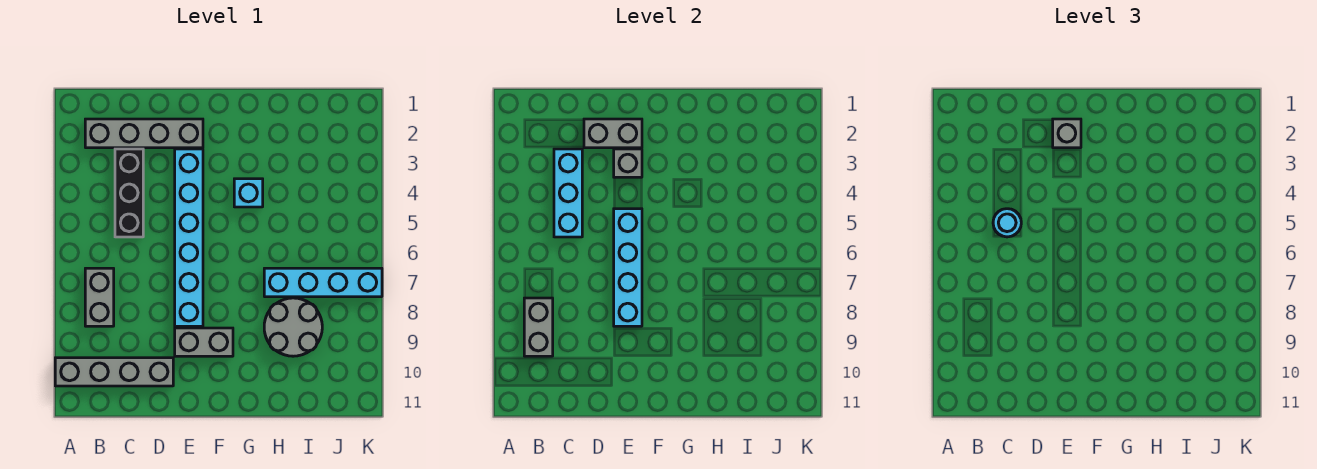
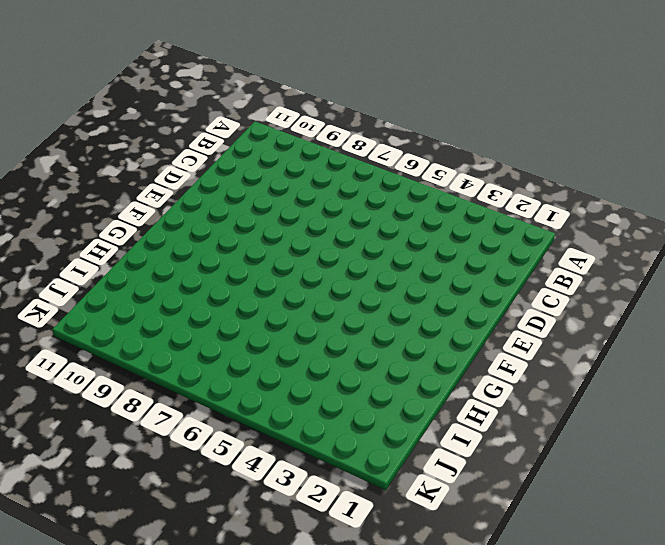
none -> grey 1x4 brick [55,358,173,386]
none -> grey 1x4 brick [85,119,203,148]
none -> grey 1x2 brick [85,268,114,326]

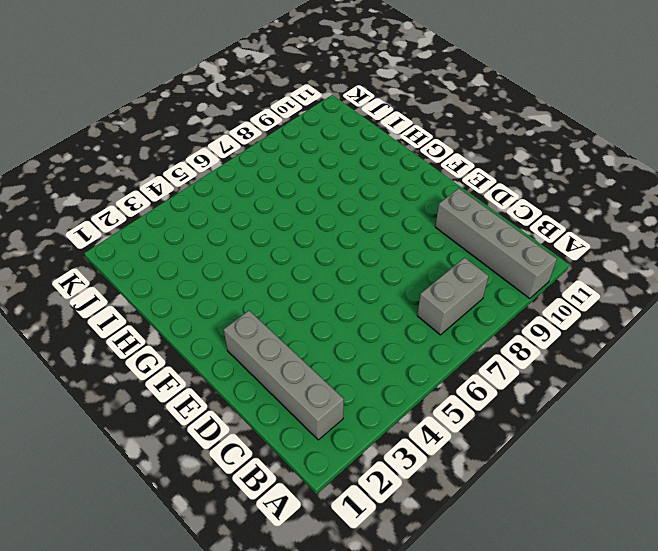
none -> black 1x3 brick [115,149,143,237]
none -> cyan 1x6 brick [175,149,203,326]
none -> grey 1x2 brick [175,328,233,356]

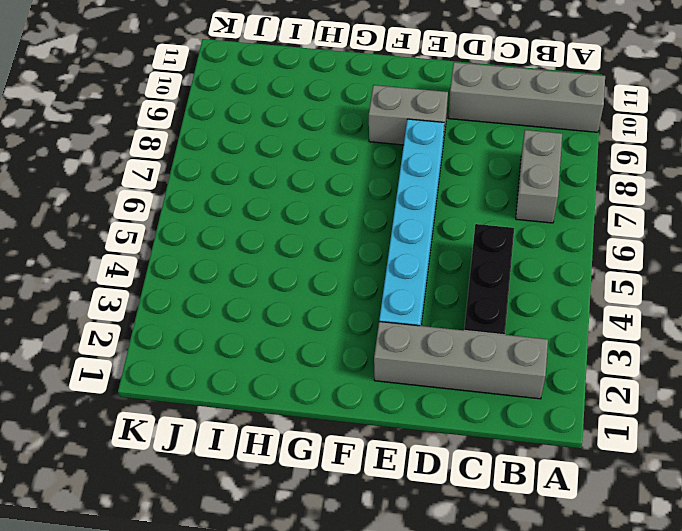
none -> cyan 1x1 brick [234,179,263,207]
none -> cyan 1x4 brick [264,268,382,297]
none -> grey 2x2 round brick [264,298,322,356]

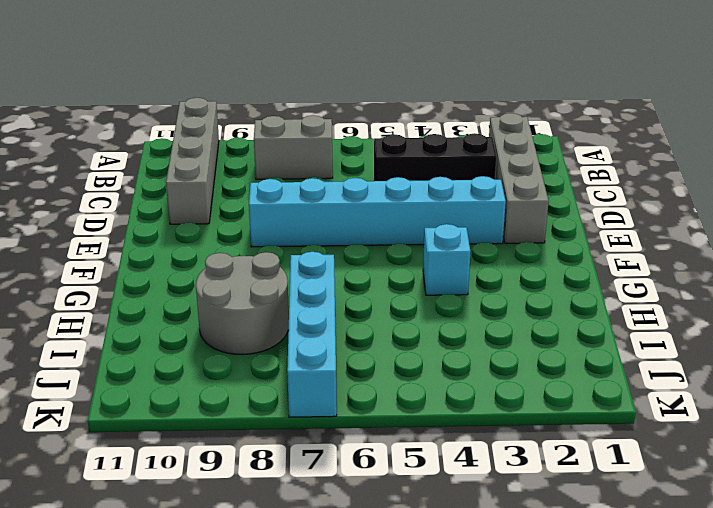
none -> grey 1x2 brick [175,328,233,356]
none -> grey 1x2 brick [524,298,553,356]
none -> cyan 1x3 brick [554,149,582,237]

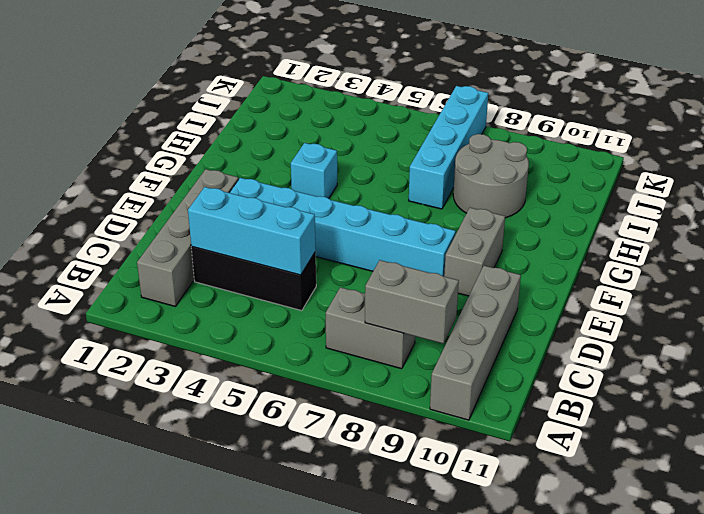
none -> grey 1x2 brick [584,119,642,148]
none -> grey 1x1 brick [614,149,642,177]
none -> cyan 1x4 brick [614,209,642,326]

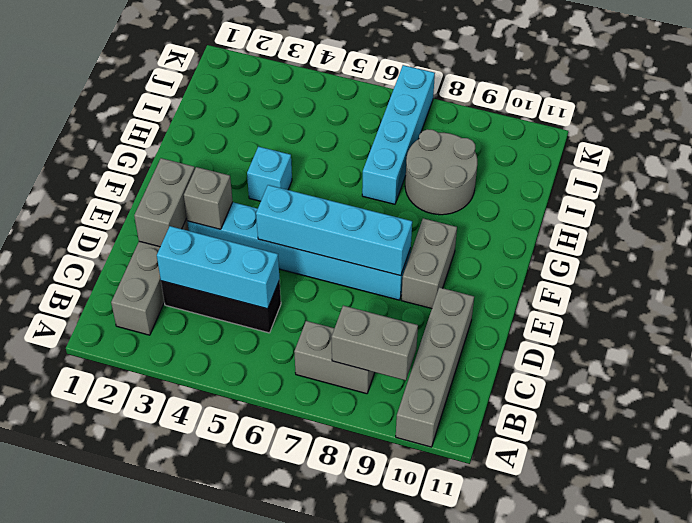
none -> cyan 1x1 round brick [993,209,1021,237]
none -> grey 1x1 brick [1053,119,1081,148]

